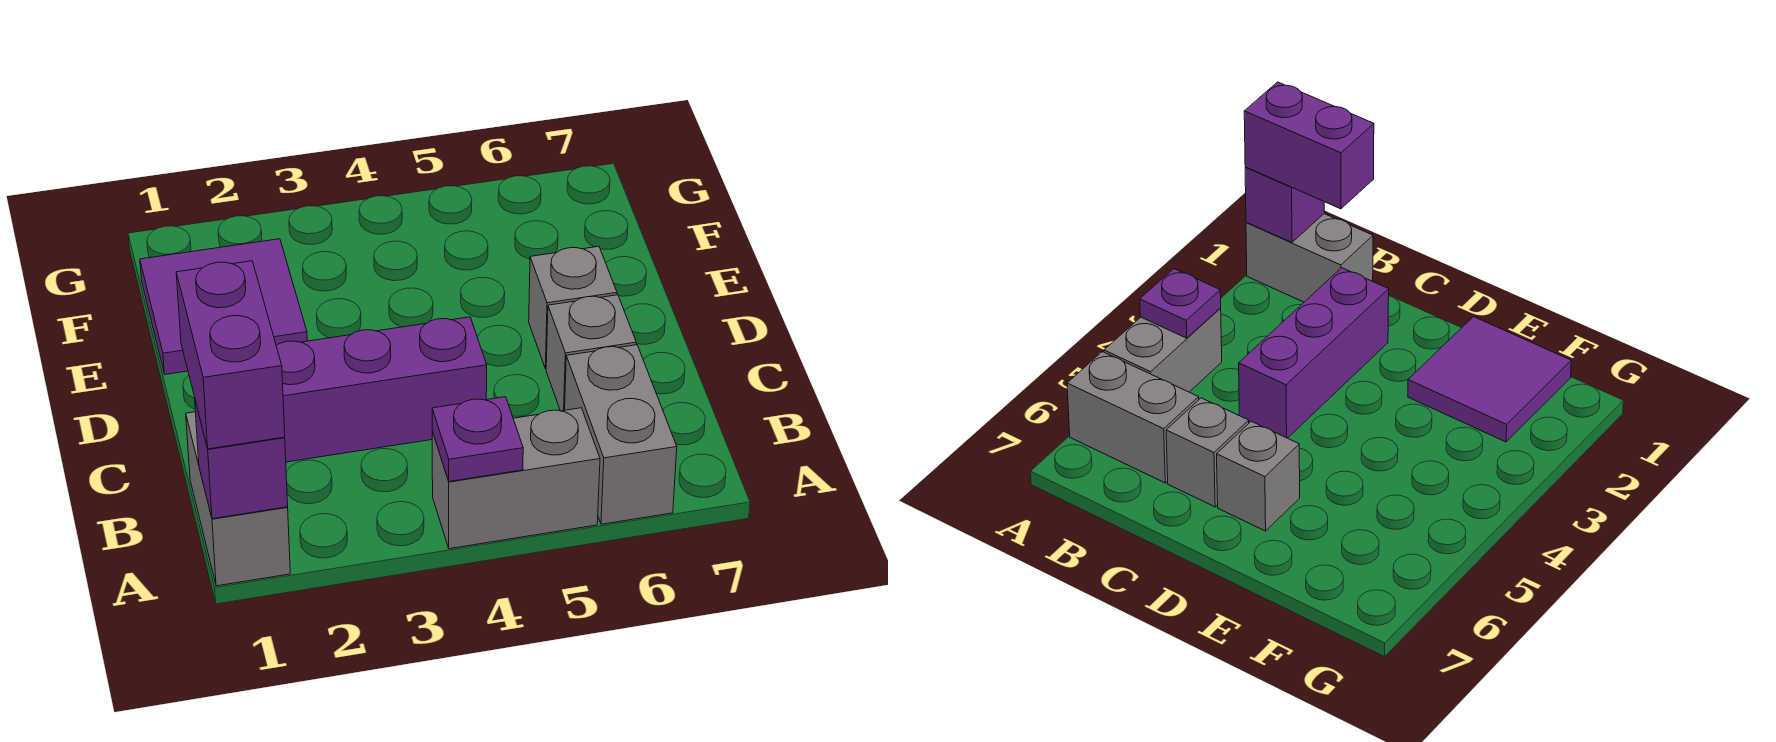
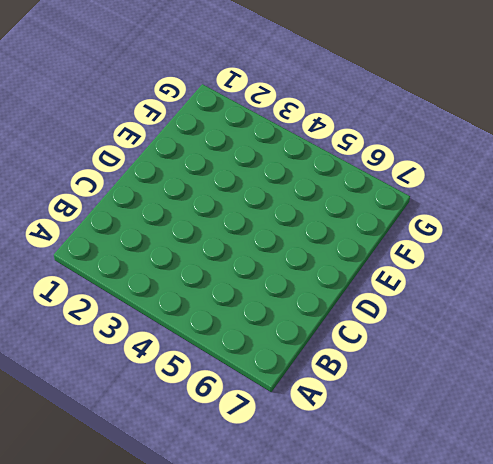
none -> grey 1x2 brick [186,412,290,586]
none -> grey 1x2 brick [432,408,600,549]

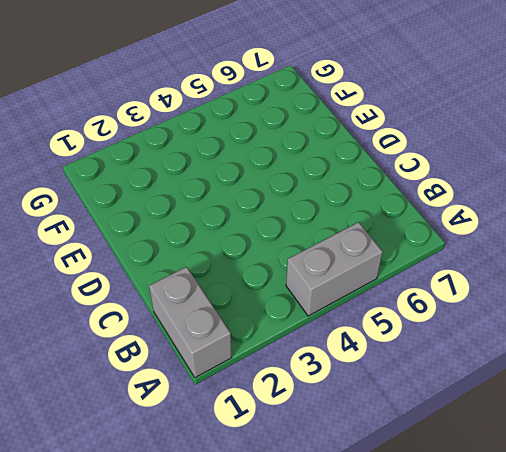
none -> grey 1x2 brick [565,345,677,524]
none -> purple 1x3 brick [276,317,487,462]

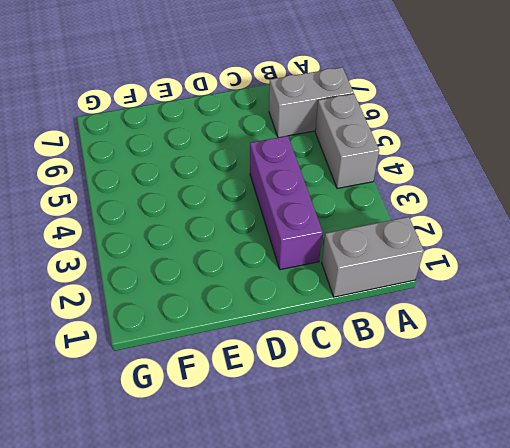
none -> grey 1x1 brick [546,295,636,411]
none -> grey 1x1 brick [529,246,617,369]

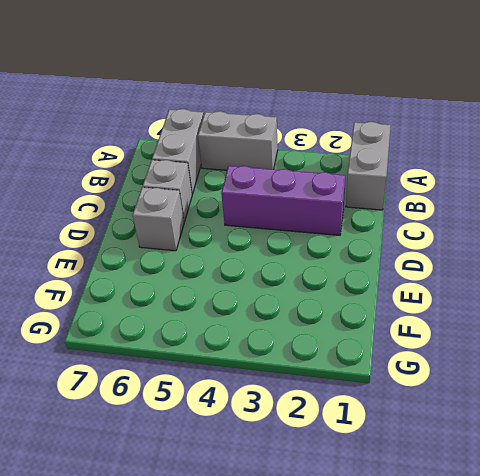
none -> purple 2x2 tile [140,239,307,374]
none -> purple 1x1 brick [195,401,288,519]

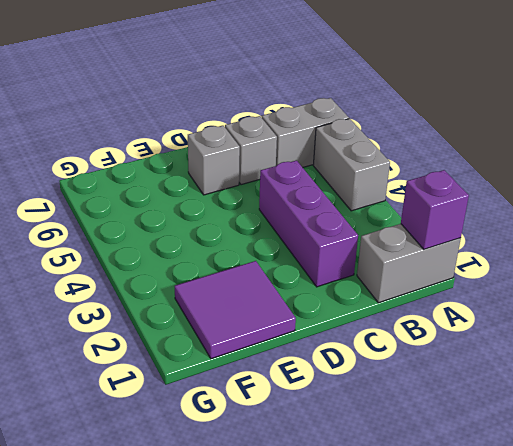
none -> purple 1x1 plate [432,397,523,482]
none -> purple 1x2 brick [176,261,285,449]

